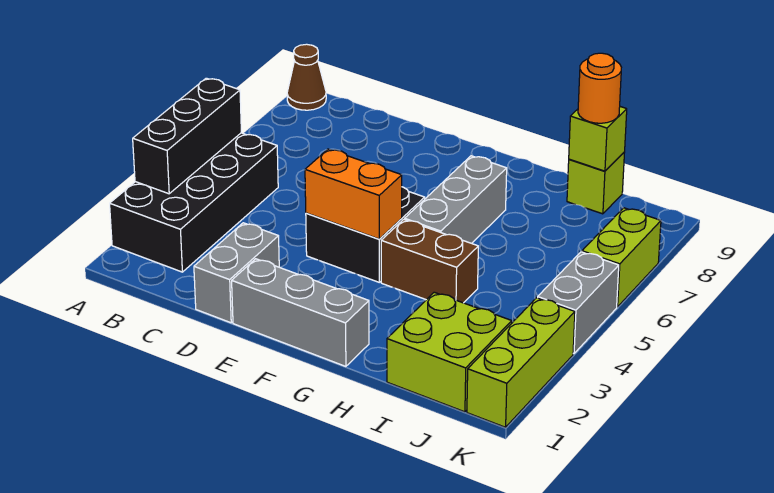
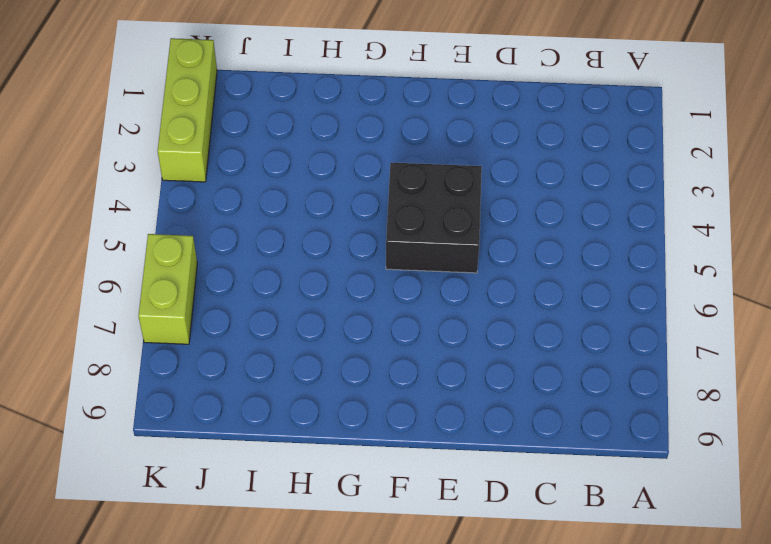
none -> black 2x4 brick [110,133,278,272]
none -> brown 1x1 cone [287,44,326,110]
none -> grey 1x2 brick [194,223,279,323]

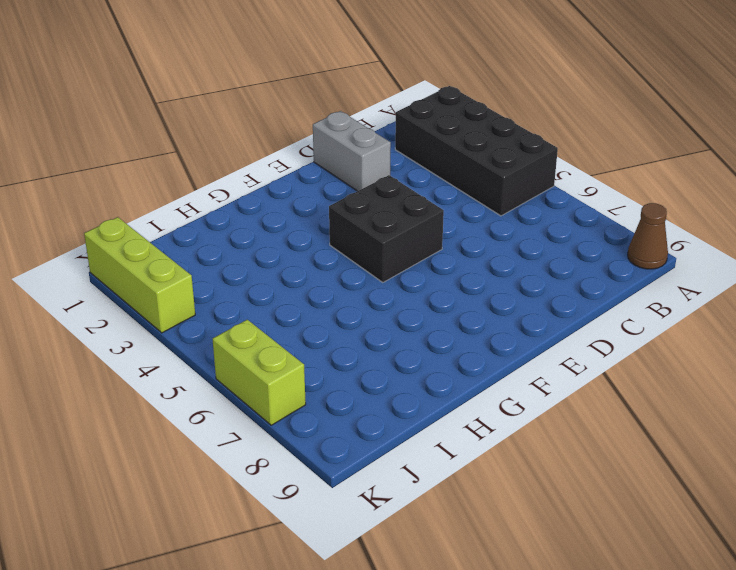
none -> grey 1x3 brick [232,259,369,366]
none -> brown 1x2 brick [381,220,478,303]
none -> grey 1x3 brick [405,156,507,243]

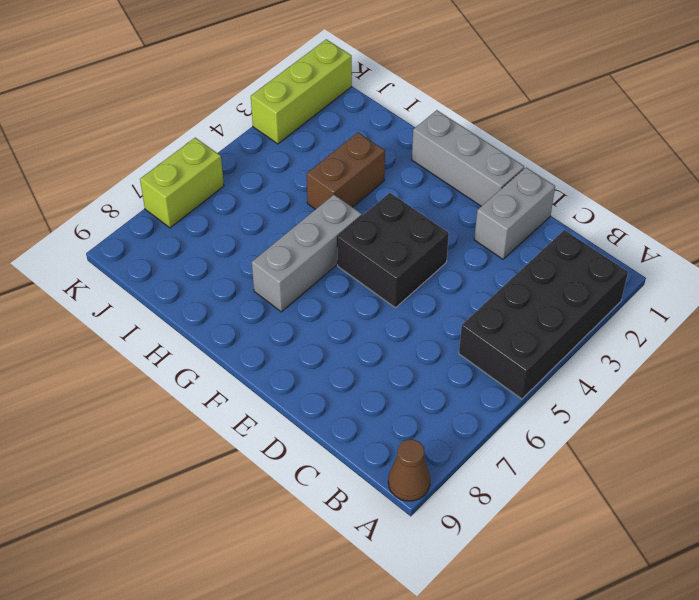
brown 1x2 brick [307,132,385,209] -> brown 1x2 brick turned to [381,220,478,303]
none -> lime 2x2 brick [387,292,512,412]
none -> lime 1x1 brick [567,152,625,214]
none -> grey 1x2 brick [538,252,619,354]

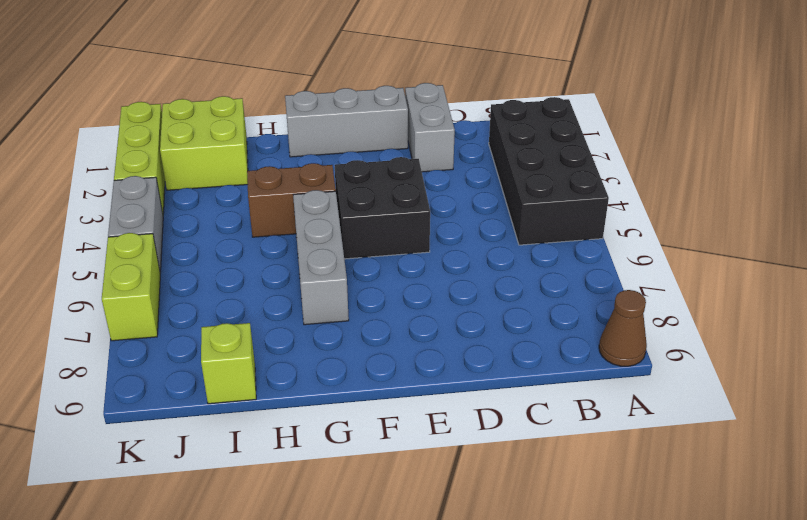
none -> black 1x3 brick [133,78,241,194]
none -> orange 1x2 brick [305,149,402,239]
none -> lime 1x1 brick [569,107,627,171]

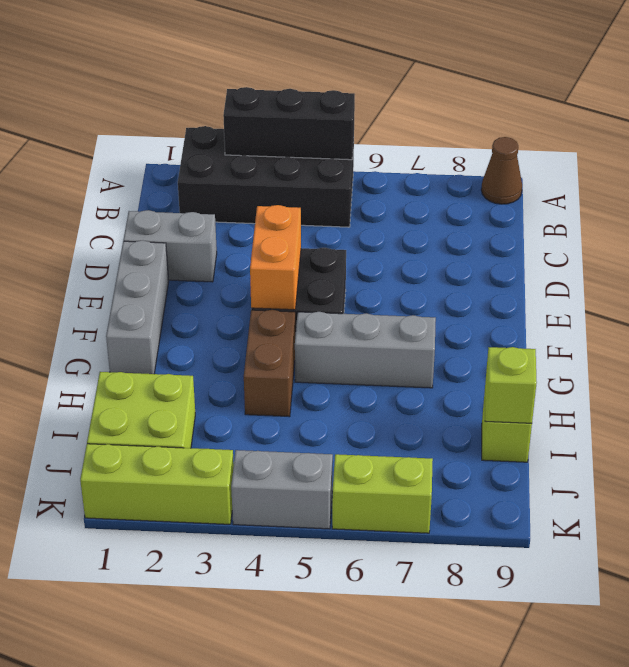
none -> orange 1x1 round brick [578,53,621,123]

